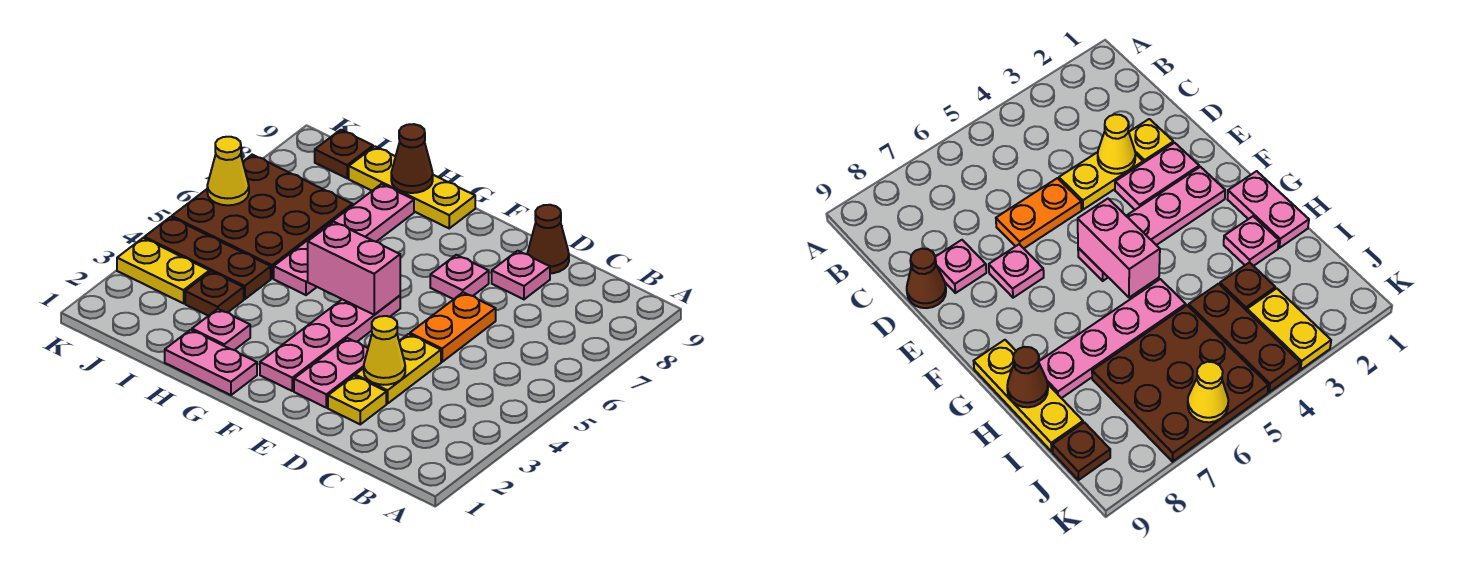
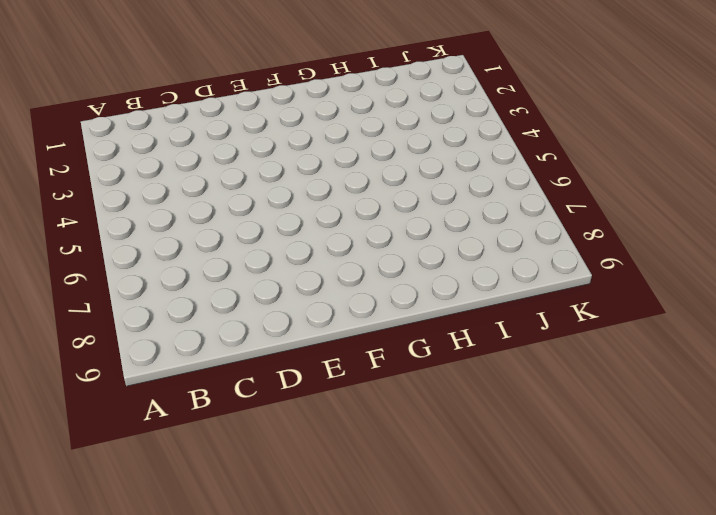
none -> yellow 1x1 plate [328,376,386,424]
none -> yellow 1x2 plate [355,334,441,404]
none -> orange 1x2 plate [410,292,496,362]

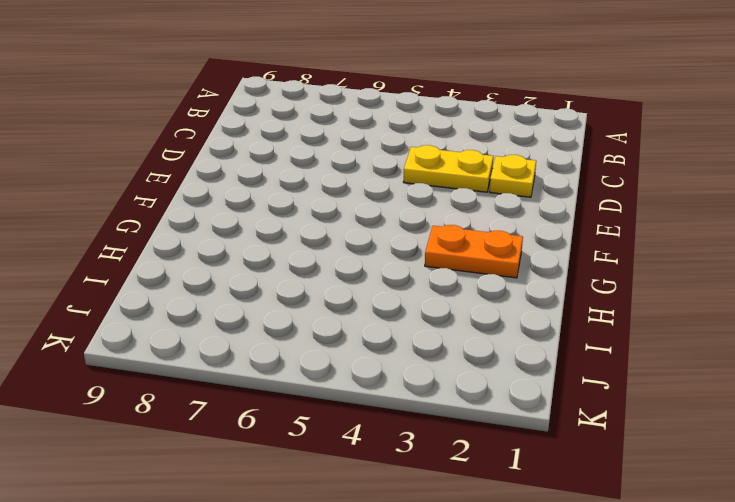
orange 1x2 plate [425,225,523,278] -> orange 1x2 plate moved to [410,292,496,362]
none -> pink 1x1 plate [492,251,550,299]
none -> brown 1x1 cone [527,205,569,273]
none -> pink 1x2 plate [294,338,368,408]

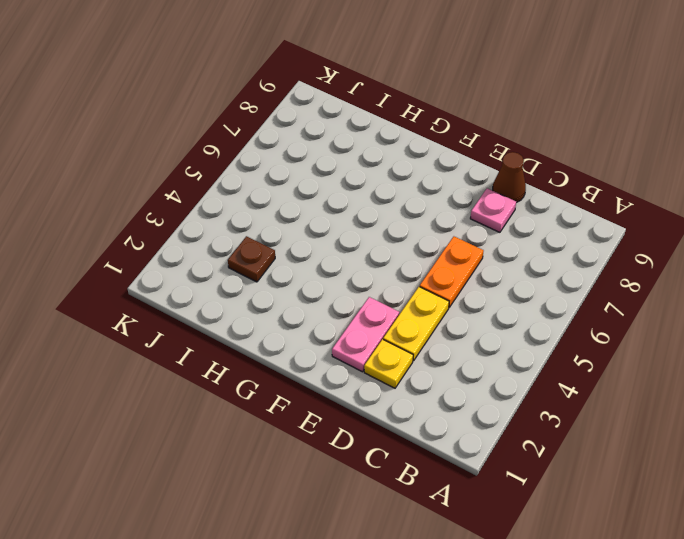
none -> pink 1x1 plate [430,255,489,299]
none -> pink 1x4 plate [260,296,400,391]
none -> pink 1x2 plate [165,330,257,395]

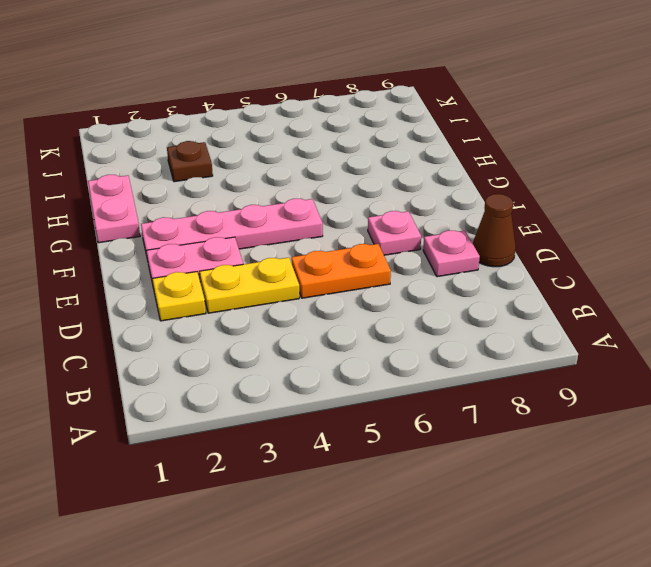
none -> yellow 1x3 plate [349,146,475,228]
none -> pink 1x1 plate [192,309,250,350]
none -> pink 1x4 plate [274,184,414,295]

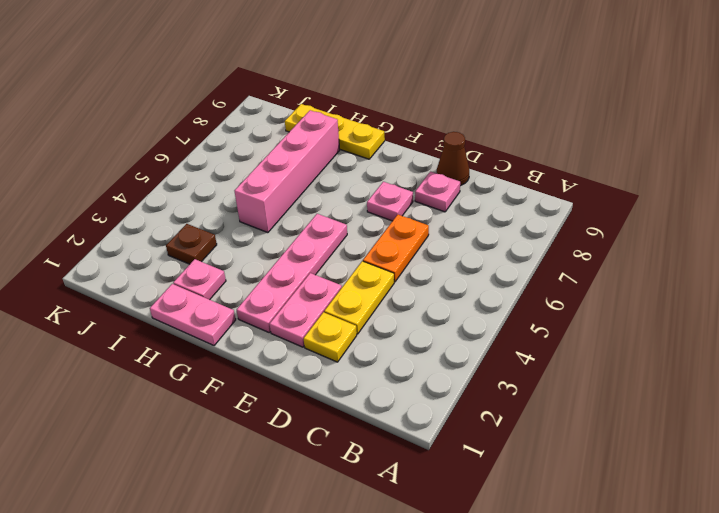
pink 1x4 brick [235,110,340,233] -> pink 1x4 plate [274,184,414,295]
none -> brown 1x3 plate [144,217,271,299]
none -> brown 3x3 plate [172,155,353,278]
none -> yellow 1x2 plate [117,238,210,303]

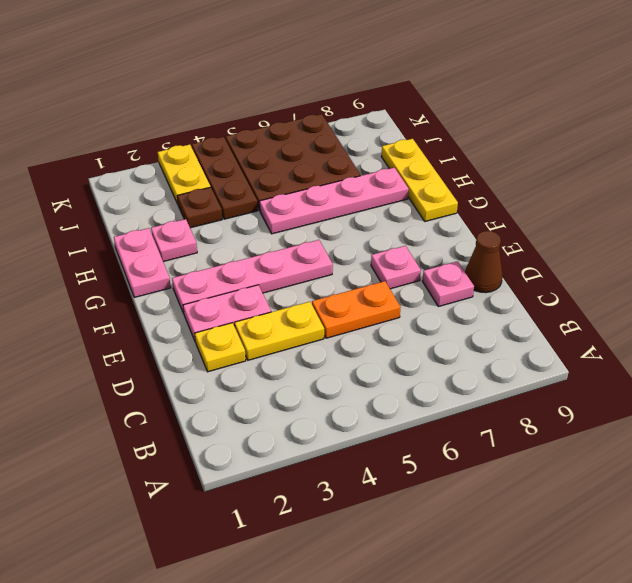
none -> brown 1x1 plate [315,130,373,178]
none -> yellow 1x1 cone [364,316,405,385]
none -> pink 1x2 brick [308,222,400,315]

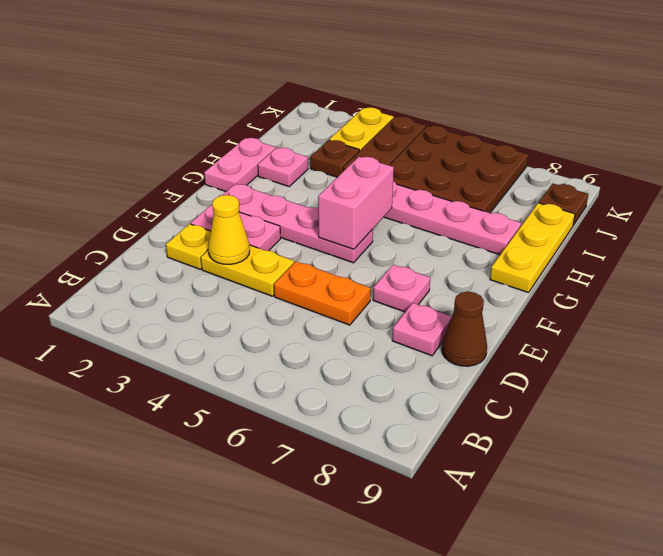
none -> brown 1x1 cone [391,124,433,193]
none -> yellow 1x1 cone [207,137,249,205]

